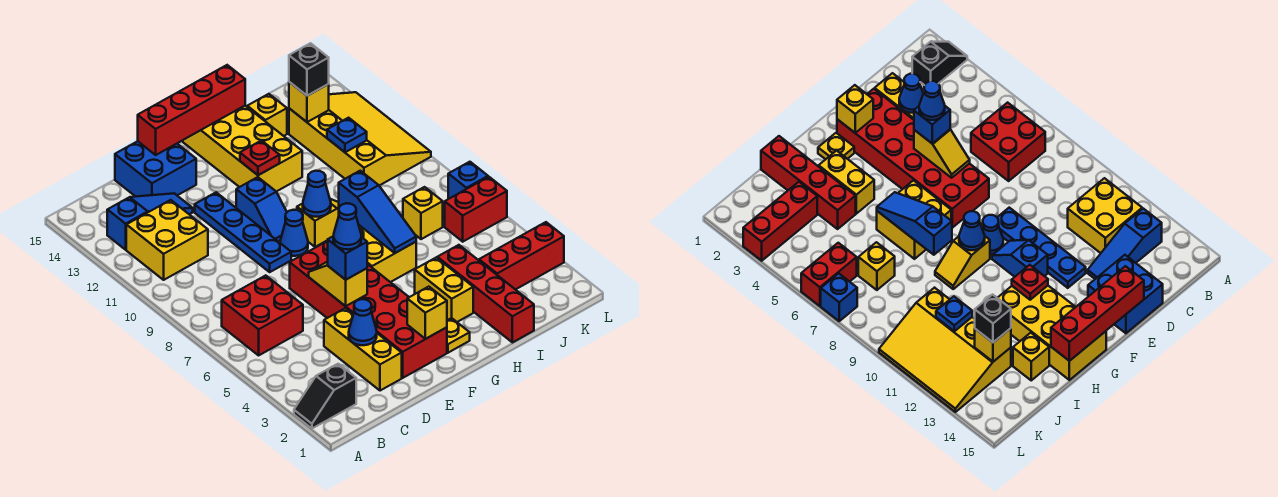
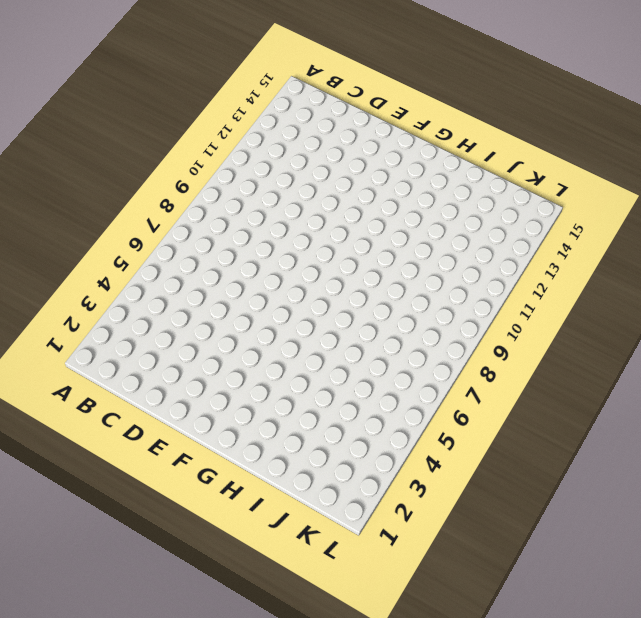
none -> black 1x2 slope [294,364,356,428]
none -> red 2x2 brick [222,275,303,355]
none -> yellow 2x2 brick [126,200,208,280]
none -> blue 1x3 slope [107,193,193,250]

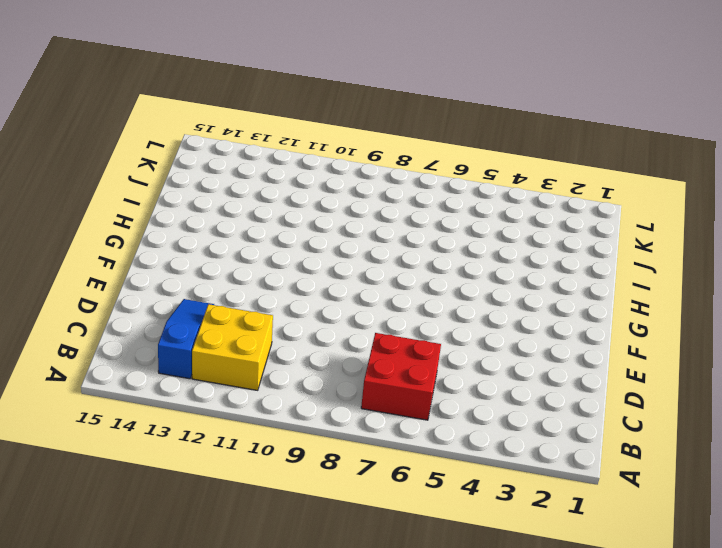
none -> black 1x2 slope [294,364,356,428]
none -> yellow 1x3 brick [324,308,402,391]
none -> blue 2x2 brick [115,141,196,197]
none -> red 2x6 brick [290,241,447,378]

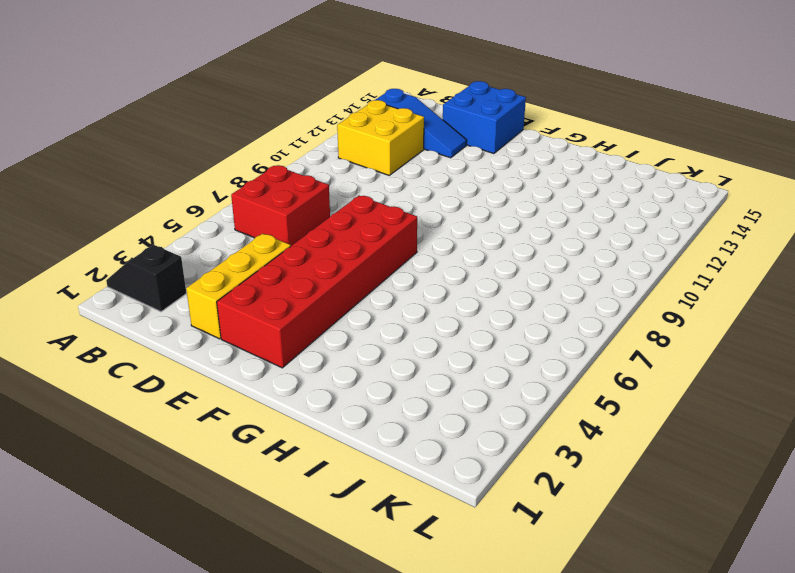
none -> blue 1x4 plate [195,192,291,272]
none -> blue 1x1 cone [280,210,308,256]
none -> blue 1x2 slope [236,177,287,242]
none -> yellow 1x1 plate [447,318,470,353]

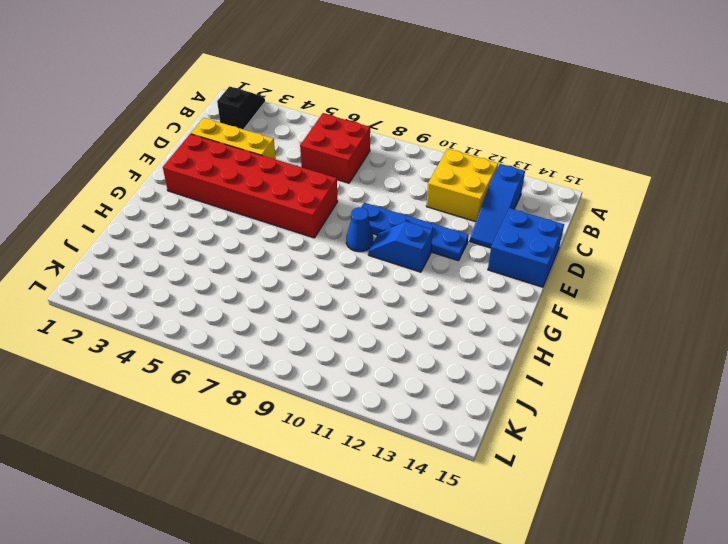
none -> yellow 1x1 plate [447,318,470,353]
none -> yellow 2x2 brick [359,225,416,282]
none -> yellow 1x2 slope [297,199,339,247]
none -> yellow 2x4 brick [183,106,302,192]

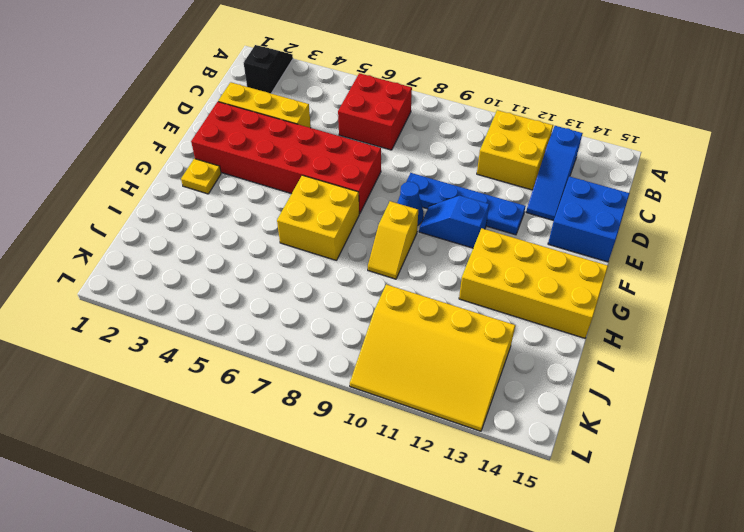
none -> yellow 1x2 brick [415,258,473,322]
none -> red 1x4 brick [437,245,534,342]
none -> yellow 1x1 brick [247,94,287,136]
none -> red 1x3 brick [479,222,564,290]

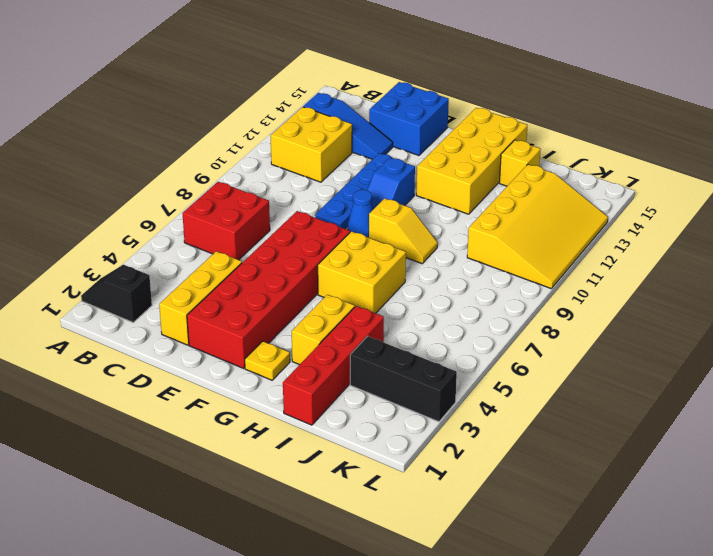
black 1x3 brick [350,336,457,422] -> red 1x3 brick [479,222,564,290]
none -> yellow 1x1 brick [403,187,443,239]
none -> red 1x2 brick [445,177,507,242]
none -> blue 1x1 brick [448,162,488,199]
none -> blue 1x1 cone [349,299,377,345]

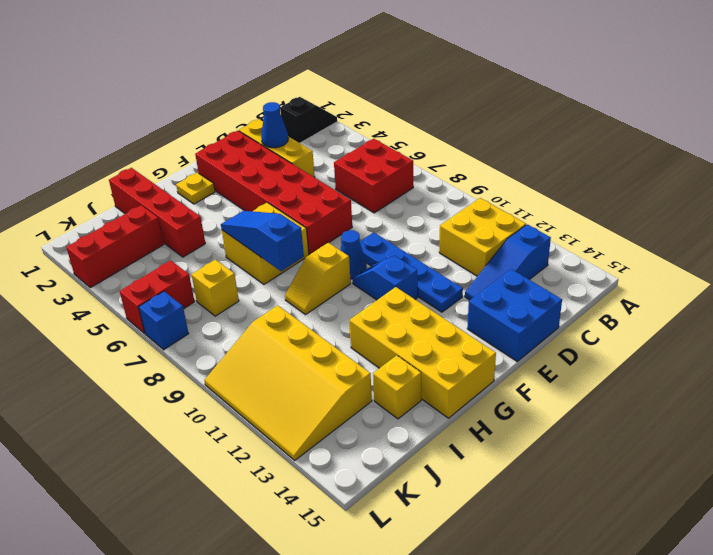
none -> yellow 1x2 brick [415,258,473,322]
none -> yellow 1x2 slope [309,262,367,306]
none -> red 1x4 brick [138,65,245,155]
none -> yellow 1x1 brick [407,287,447,339]

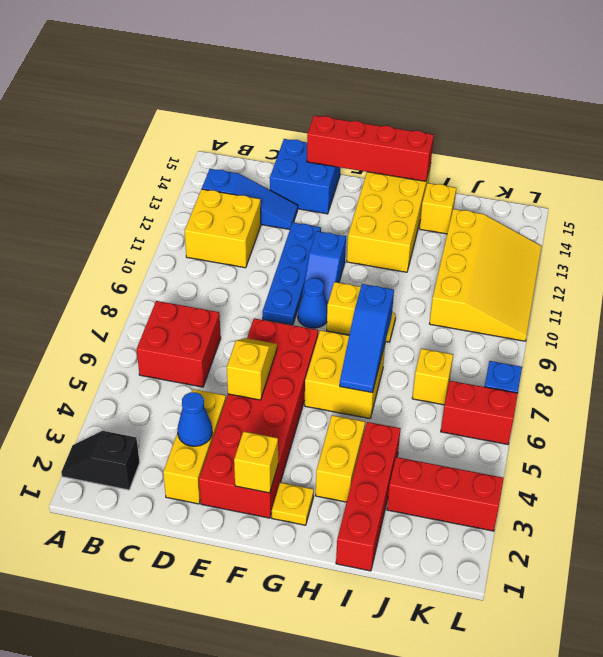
none -> blue 1x1 cone [303,171,331,217]
none -> red 1x1 plate [240,140,280,175]
none -> blue 1x1 plate [327,118,367,152]
none -> yellow 1x1 brick [289,82,329,122]

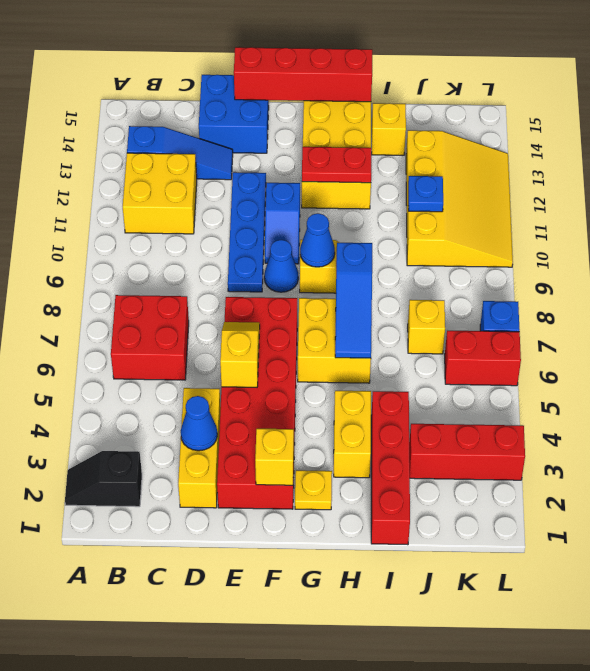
red 1x2 plate [302,147,371,183] -> red 1x1 plate [240,140,280,175]
none -> yellow 1x1 brick [289,82,329,122]
none -> blue 1x1 brick [328,237,367,280]
none -> black 1x1 brick [289,43,329,96]
none -> blue 1x1 cone [333,203,361,250]

